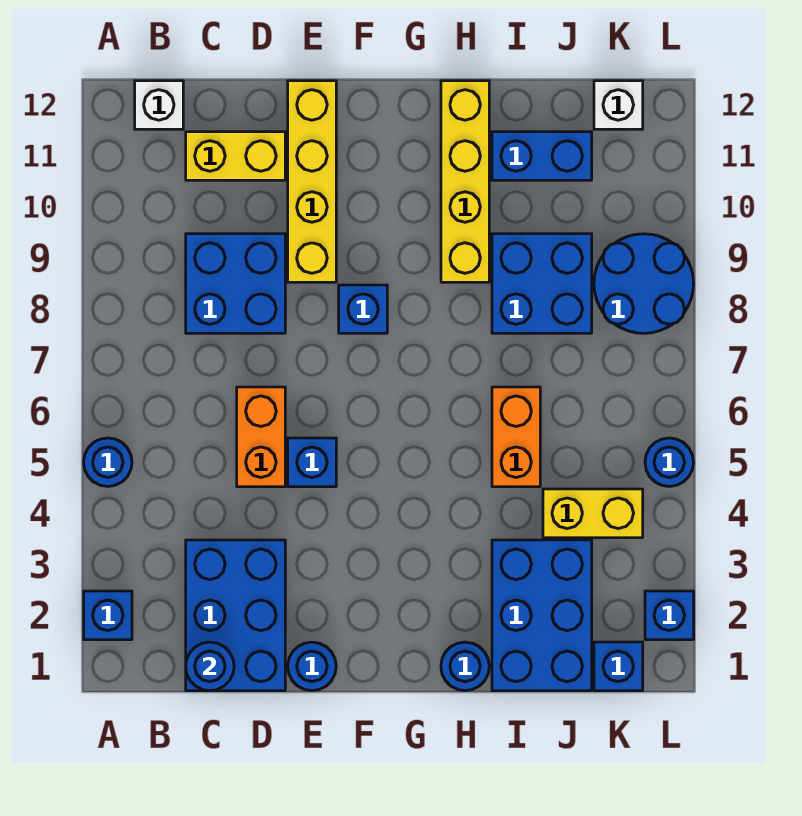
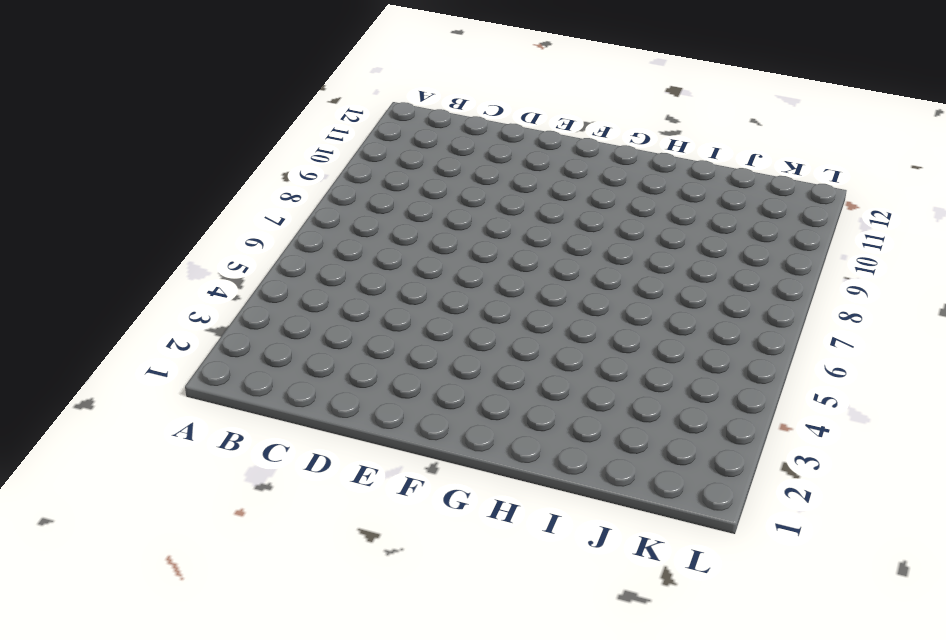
none -> blue 1x1 brick [84,591,132,640]
none -> blue 1x1 round brick [84,438,132,487]
none -> white 1x1 brick [135,81,183,129]

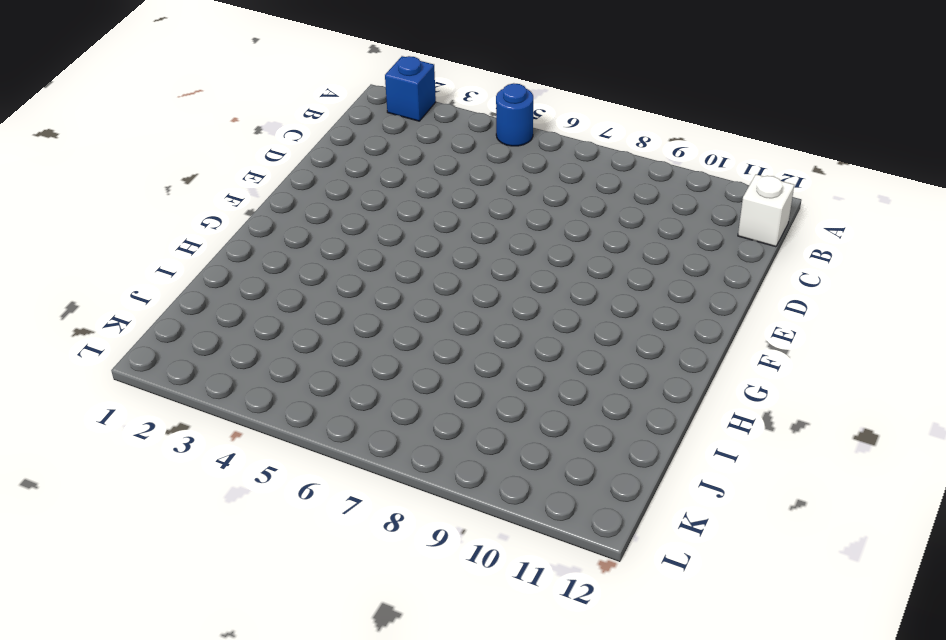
none -> blue 2x3 brick [186,540,285,691]
none -> blue 2x2 brick [186,234,285,333]
none -> yellow 1x2 brick [186,132,285,180]

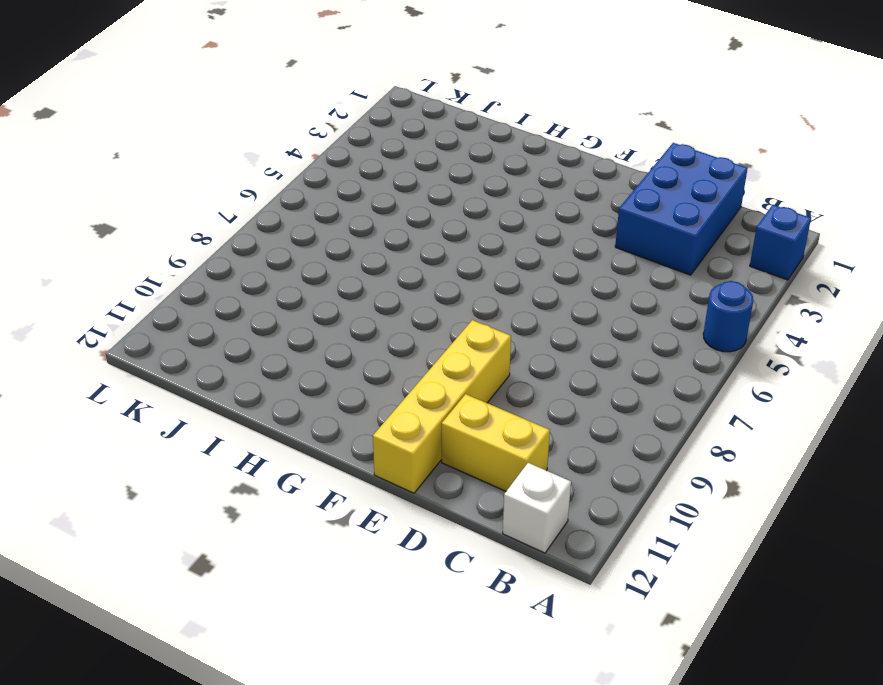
none -> blue 2x2 brick [186,234,285,333]
none -> orange 1x2 brick [237,387,285,487]
none -> blue 1x1 round brick [288,642,336,691]

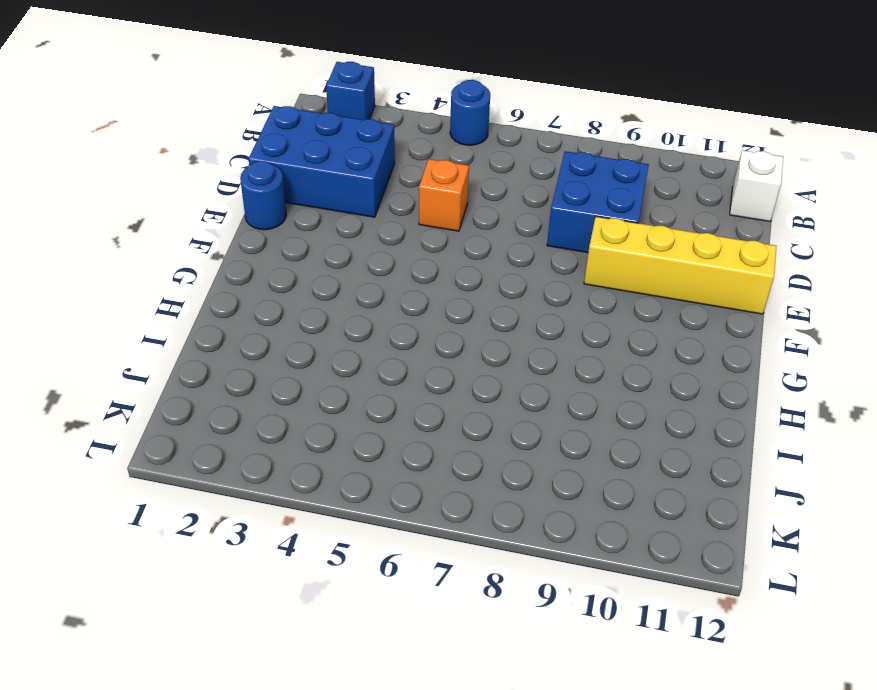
orange 1x1 brick [419,159,469,231] -> orange 1x2 brick [237,387,285,487]
none -> yellow 1x2 brick [186,132,285,180]
none -> blue 1x1 brick [288,438,336,487]
none -> blue 1x1 brick [339,285,387,333]

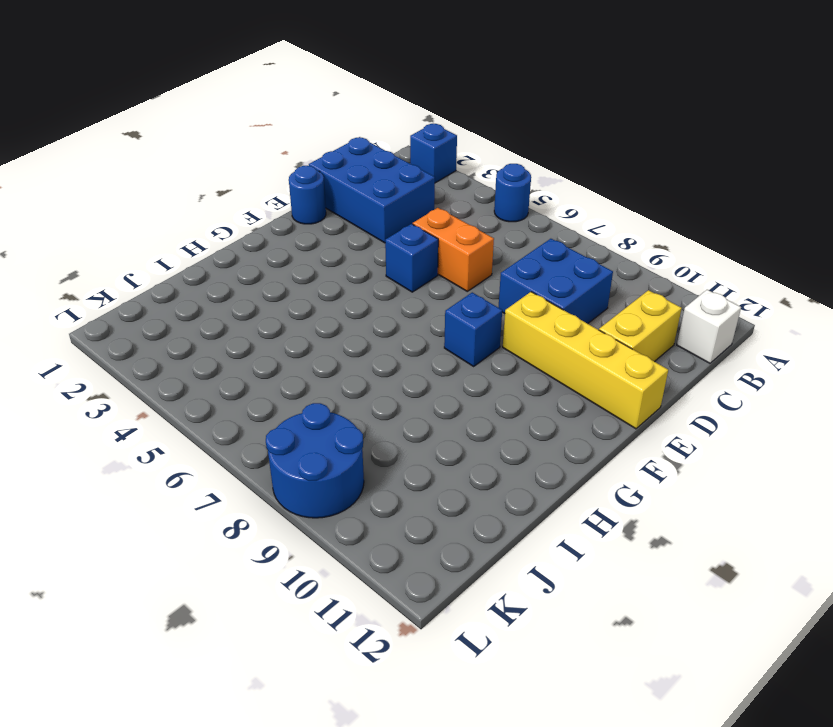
none -> blue 1x1 round brick [441,642,489,691]
none -> yellow 1x4 brick [441,81,489,282]
none -> blue 2x3 brick [492,540,592,691]

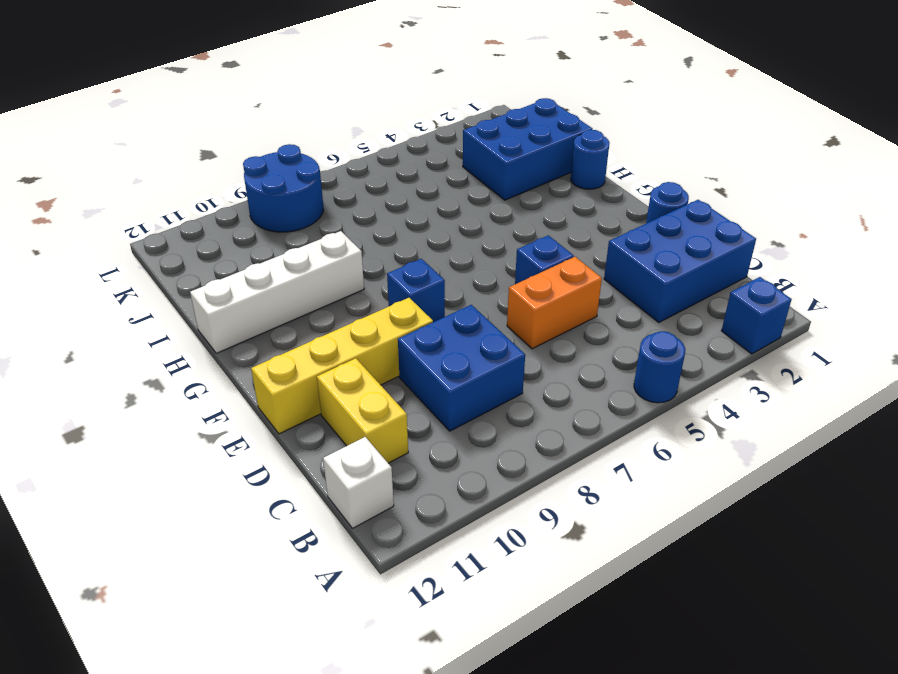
white 1x4 brick [190,231,364,353] -> yellow 1x4 brick [441,81,489,282]
none -> orange 1x2 brick [492,387,540,487]
none -> blue 2x2 brick [492,234,592,333]
none -> blue 1x2 brick [492,132,592,180]

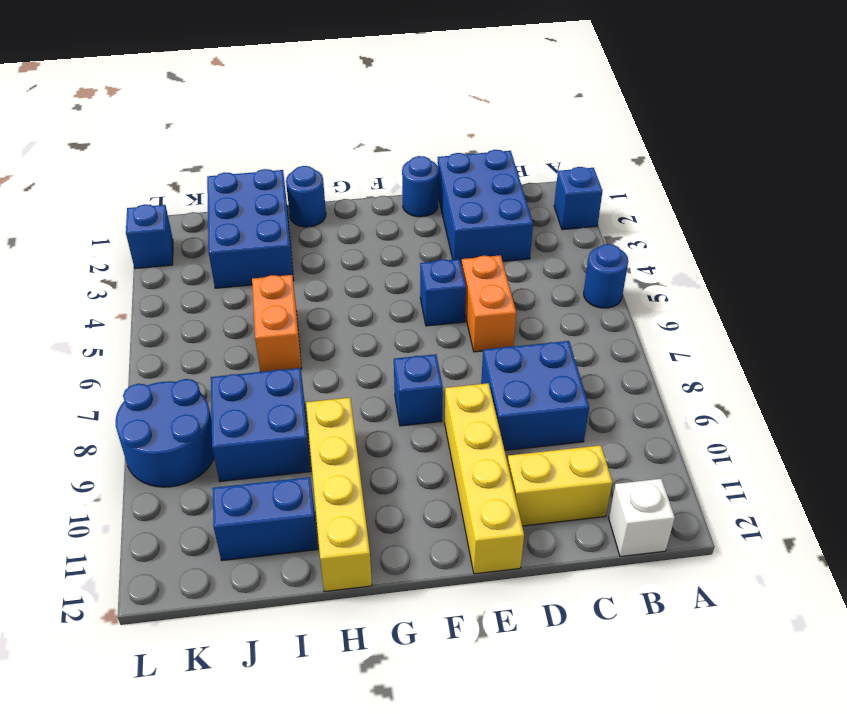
none -> yellow 1x2 brick [543,489,643,538]
none -> blue 1x1 brick [594,642,643,691]
none -> white 1x1 brick [594,81,643,129]

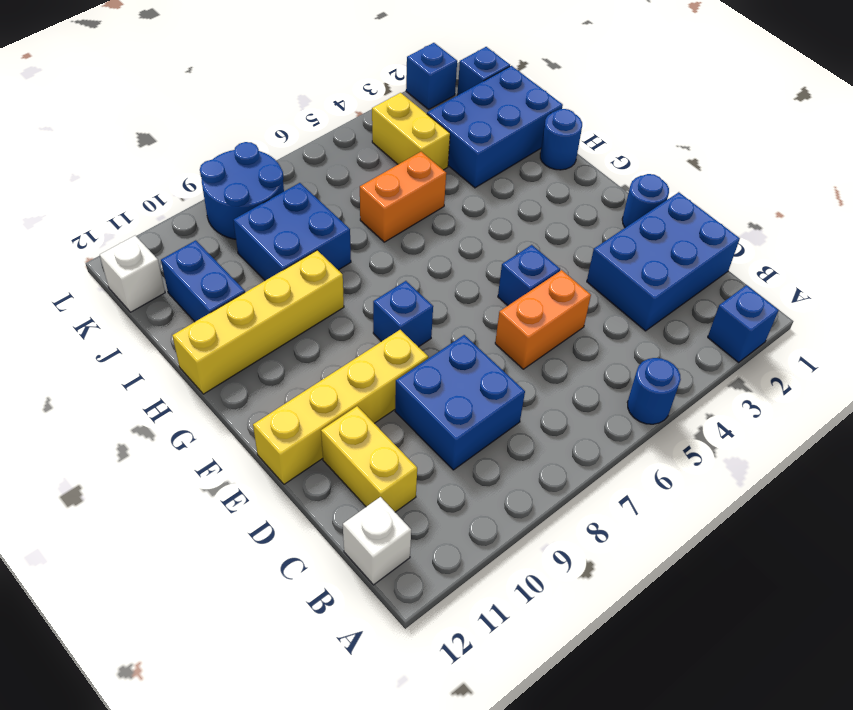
none -> blue 1x1 round brick [645,438,694,487]
none -> blue 1x1 round brick [186,642,234,691]

